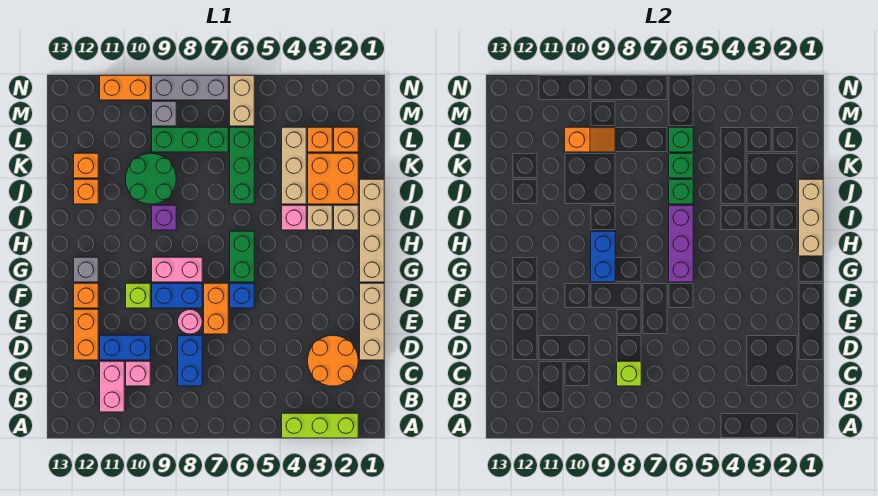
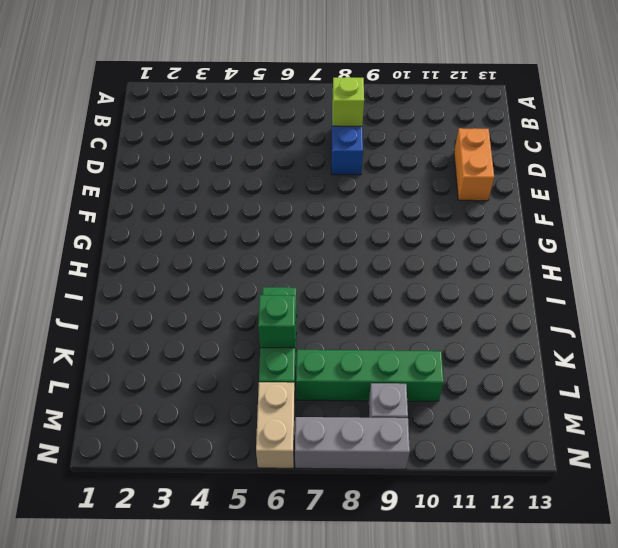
green 1x4 brick [296,350,444,401] -> green 1x3 brick [152,127,228,152]
none -> lime 1x3 brick [282,413,358,438]
none -> pink 1x2 brick [100,361,124,412]
none -> orange 2x2 round brick [308,335,358,386]
none -> pink 1x1 brick [126,361,150,386]

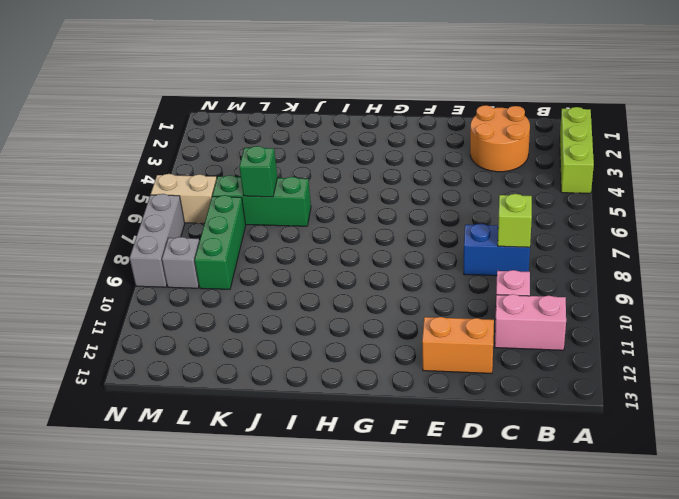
none -> tan 1x3 brick [360,283,384,360]
none -> blue 1x2 brick [100,335,150,360]
none -> orange 1x2 brick [204,283,228,334]
none -> pink 1x1 round brick [178,309,202,334]

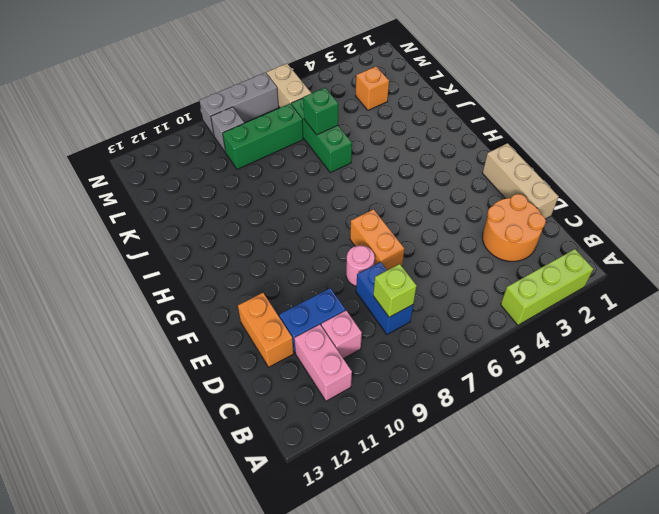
none -> blue 1x1 brick [230,283,254,308]
none -> blue 1x2 brick [152,283,202,308]
none -> lime 1x1 brick [126,283,150,308]
none -> orange 1x1 brick [74,283,98,308]

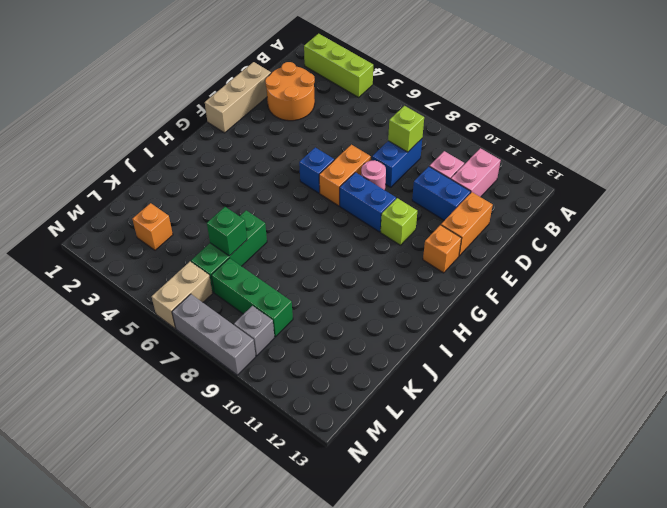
none -> tan 1x4 brick [360,179,384,282]
none -> green 1x2 brick [230,231,254,282]
none -> pink 1x2 brick [152,257,202,282]
none -> grey 1x1 brick [74,257,98,282]

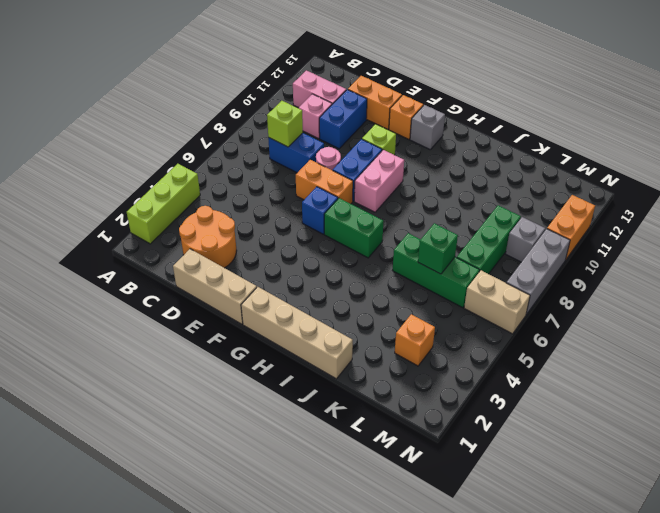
none -> tan 1x1 brick [334,205,358,230]
none -> tan 1x1 brick [308,205,332,230]
none -> pink 1x1 brick [282,205,306,230]
none -> purple 1x1 brick [152,205,176,230]

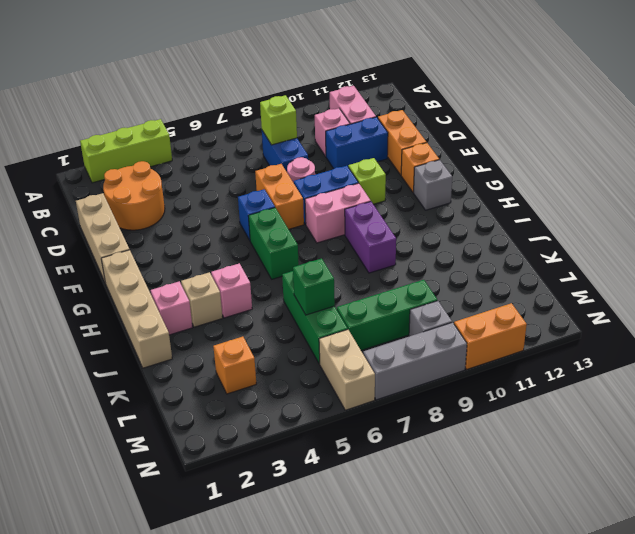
purple 1x2 brick [345,202,396,273] -> purple 1x1 brick [152,205,176,230]
pink 1x1 brick [151,281,193,335] -> tan 1x1 brick [334,205,358,230]
none -> orange 2x2 brick [308,153,358,204]
none -> tan 1x3 brick [282,127,306,204]
none -> green 2x2 round brick [126,153,176,204]
none -> orange 1x1 brick [74,179,98,204]

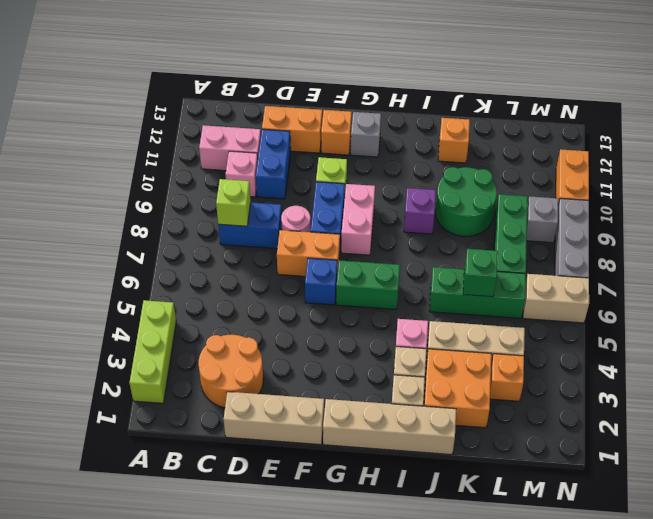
none -> orange 1x1 brick [74,153,98,178]
none -> orange 1x1 brick [334,127,358,152]
none -> purple 1x3 brick [669,205,693,282]
none -> blue 1x2 brick [591,231,615,282]

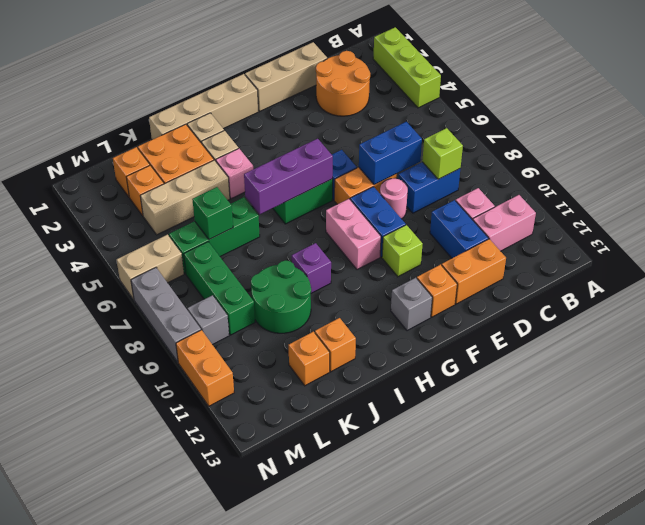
blue 1x2 brick [359,122,422,185] -> blue 1x2 brick moved to [591,231,615,282]
none -> tan 1x3 brick [799,179,823,256]
none -> green 1x1 brick [669,179,693,204]
none -> green 1x1 brick [669,127,693,152]
none -> orange 1x2 slope [565,127,615,152]

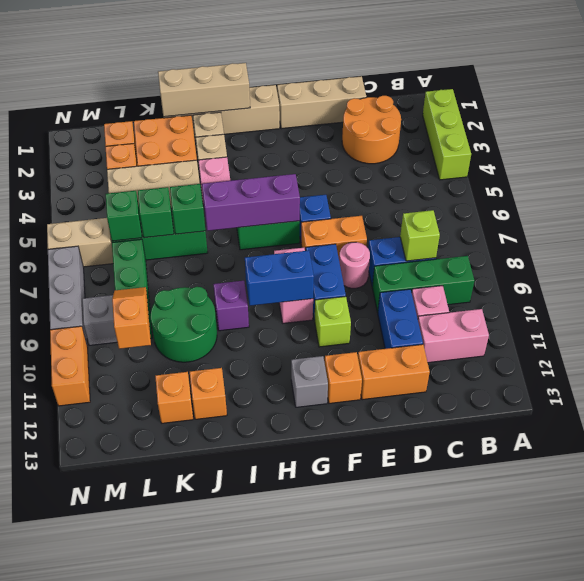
green 1x3 brick [372,256,474,312] -> none

